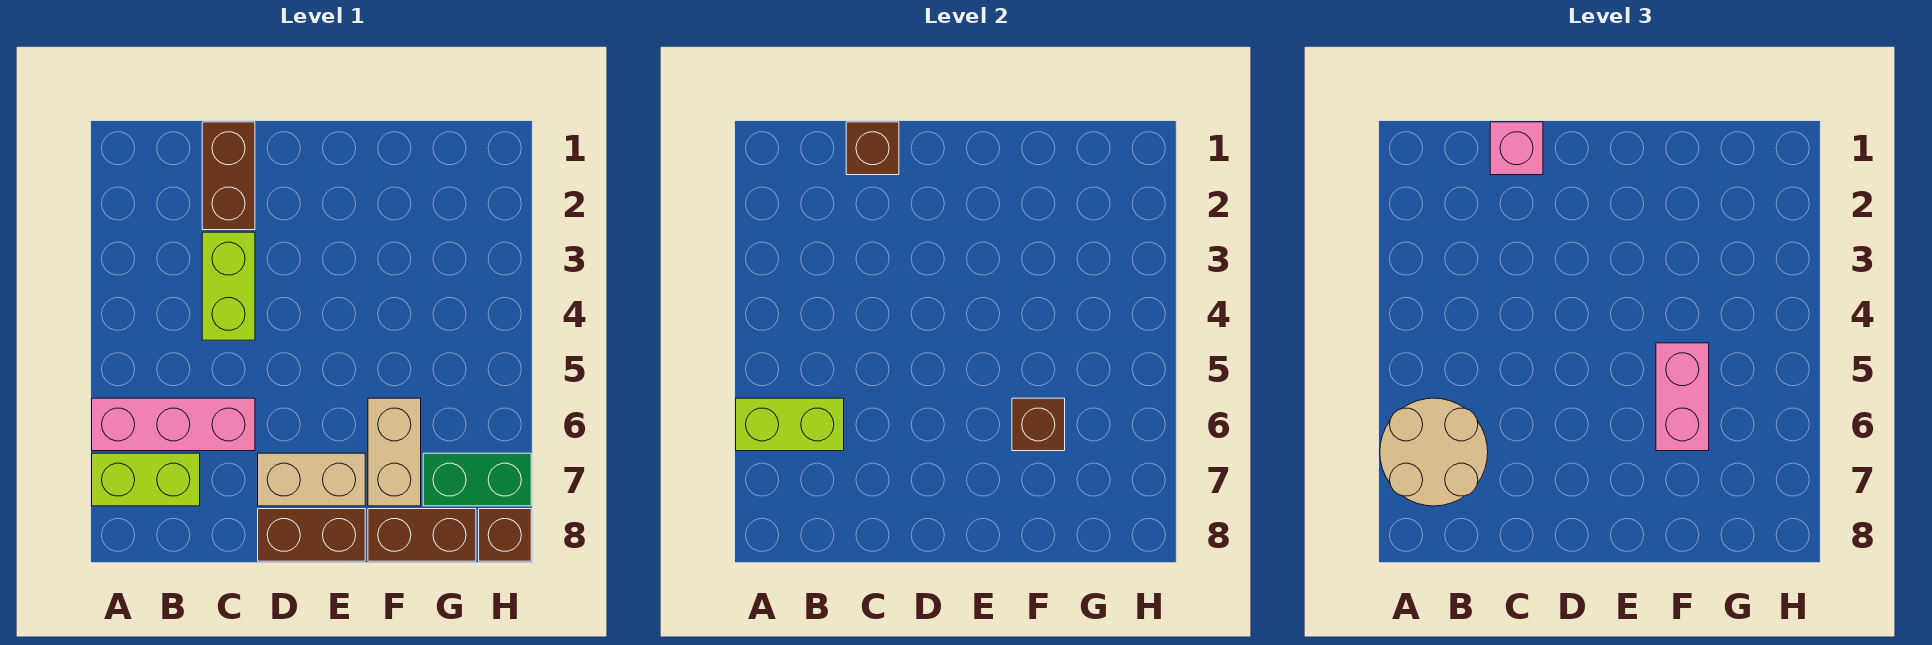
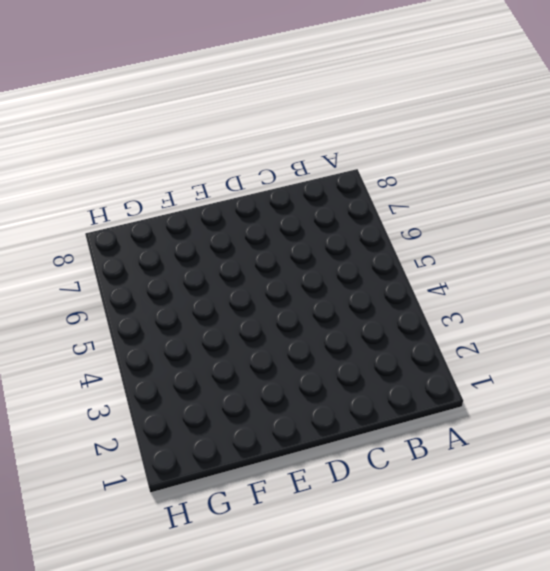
none -> pink 1x3 brick [92,398,255,451]
none -> lime 1x2 brick [92,453,200,506]
none -> brown 1x2 brick [202,122,255,230]

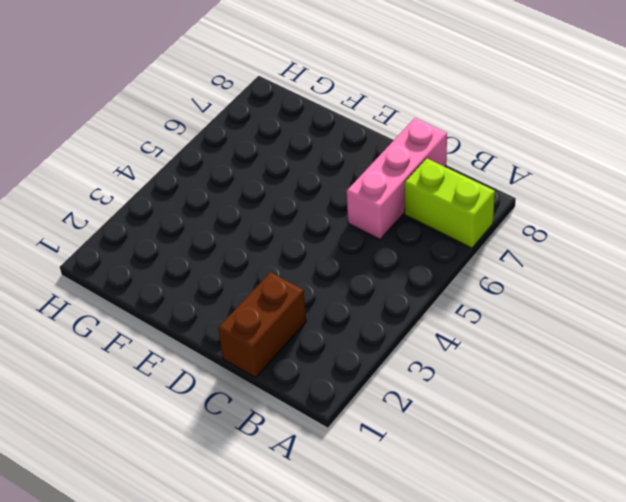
pink 1x3 brick [347,118,447,239] -> pink 1x3 brick turned to [92,398,255,451]
none -> lime 1x2 brick [202,232,255,340]
none -> tan 1x2 brick [258,453,365,506]
none -> brown 1x2 brick [258,509,365,561]

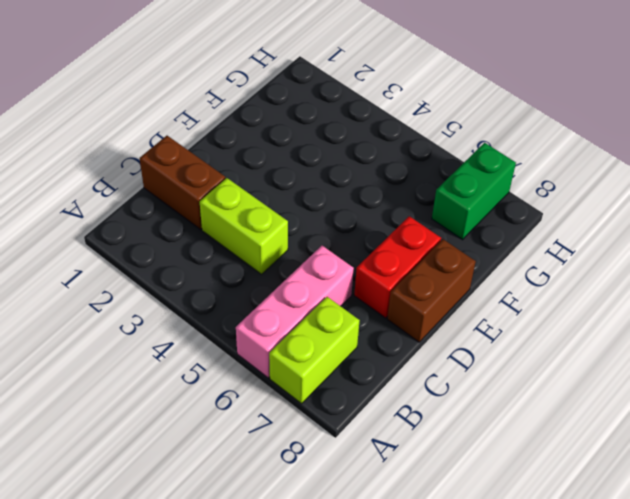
red 1x2 brick [354,216,441,318] -> tan 1x2 brick [258,453,365,506]
none -> tan 1x2 brick [368,398,421,506]
none -> brown 1x2 brick [368,509,476,561]
none -> brown 1x1 brick [479,509,531,561]

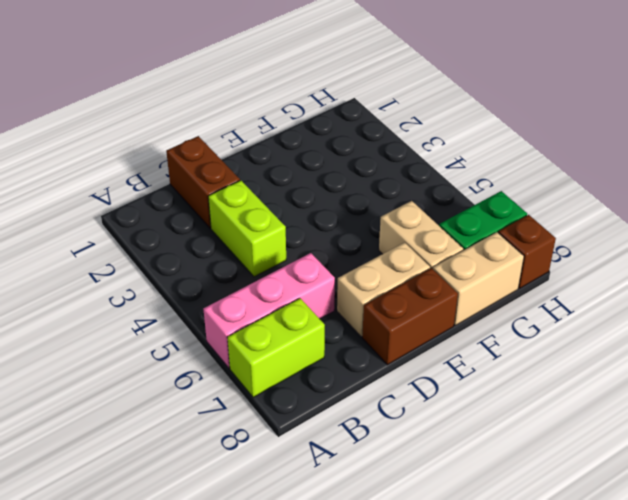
tan 1x2 brick [433,232,524,326] -> brown 1x2 brick [368,509,476,561]
none -> lime 1x2 brick [736,398,844,451]
none -> brown 1x1 brick [846,122,899,175]
none -> brown 1x1 brick [1012,398,1065,451]

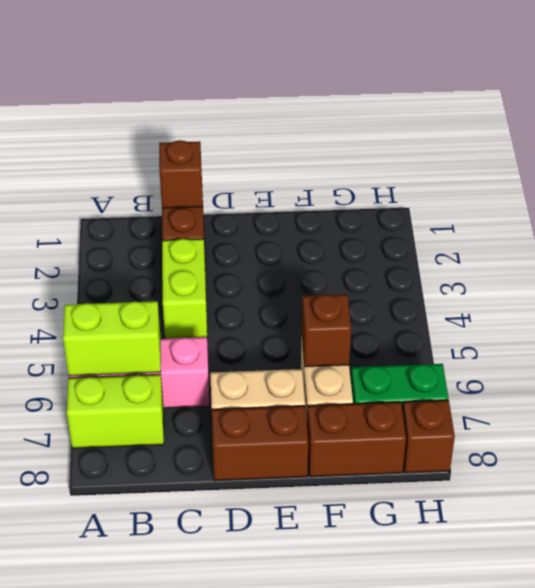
none -> tan 2x2 round brick [1380,398,1488,506]
none -> pink 1x1 brick [1490,122,1543,175]
none -> pink 1x2 brick [1656,343,1709,451]

